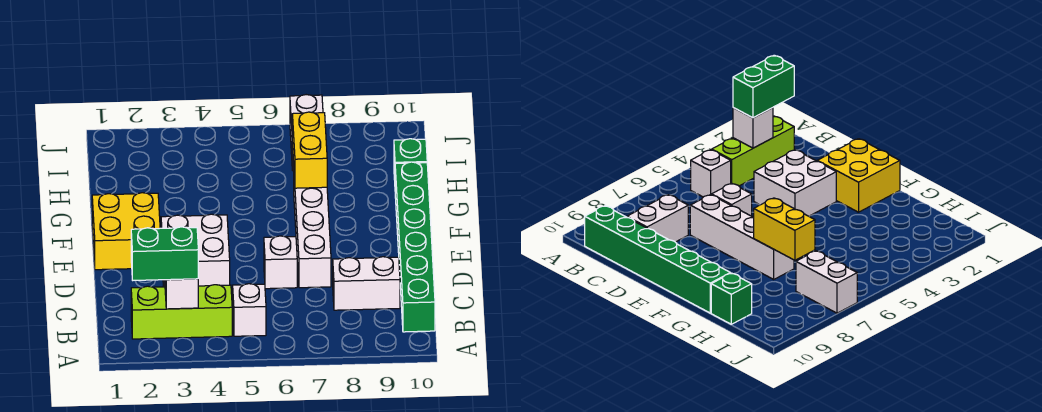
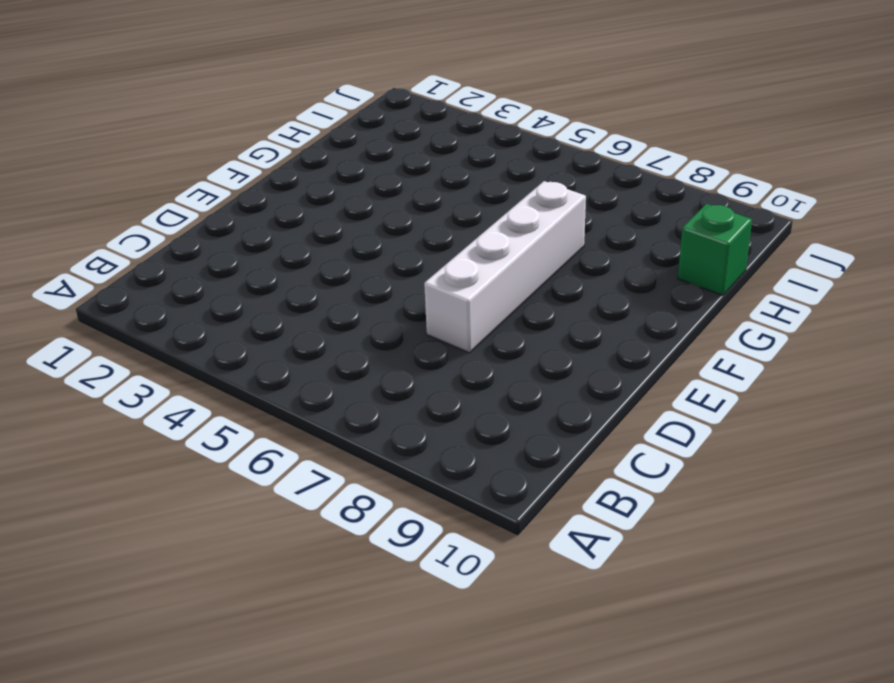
none -> lime 1x3 brick [131,285,232,339]
none -> white 1x1 brick [233,284,266,336]
none -> green 1x6 brick [395,162,435,332]

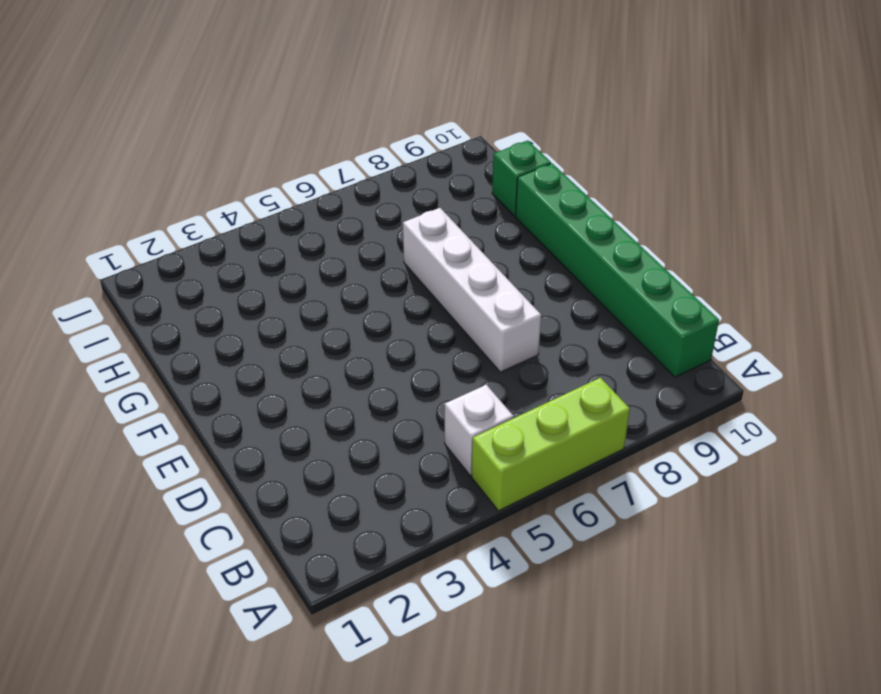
lime 1x3 brick [472,378,630,511] -> lime 1x3 brick moved to [131,285,232,339]
none -> white 1x2 brick [333,257,400,310]
none -> white 2x2 brick [161,214,230,287]
none -> white 1x1 brick [264,236,297,289]

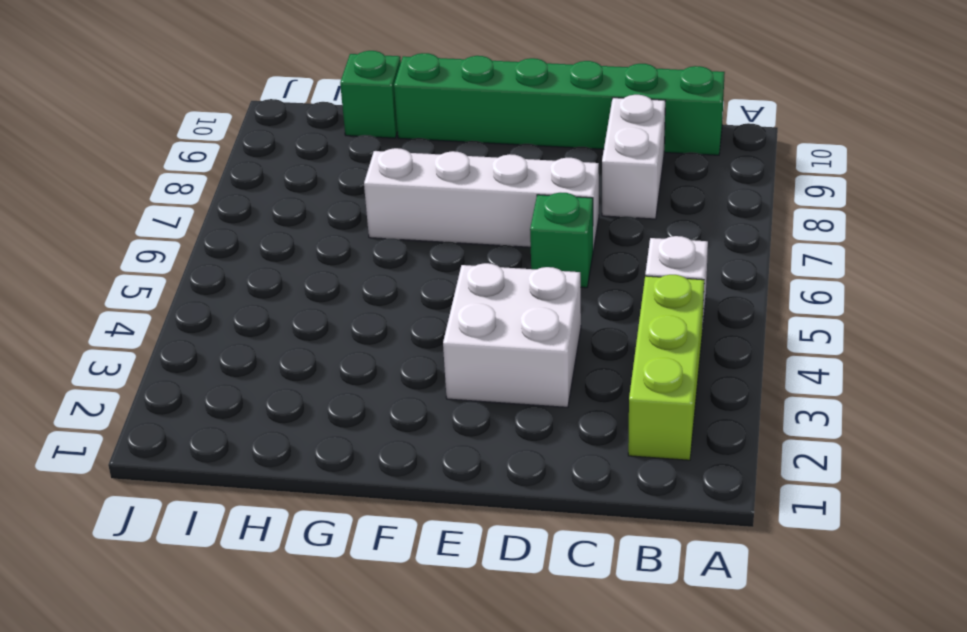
green 1x1 brick [530,193,593,288] -> white 1x1 brick [264,236,297,289]
none -> yellow 2x2 brick [92,193,160,270]
none -> white 1x2 brick [290,95,323,171]
none -> white 1x1 brick [165,279,198,309]

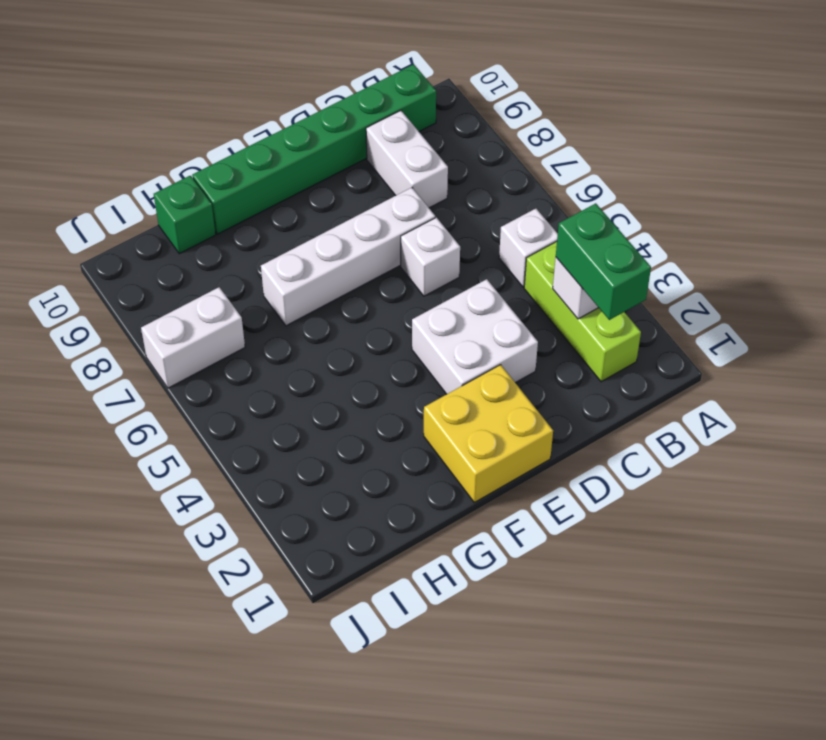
none -> yellow 1x2 brick [292,112,327,188]

